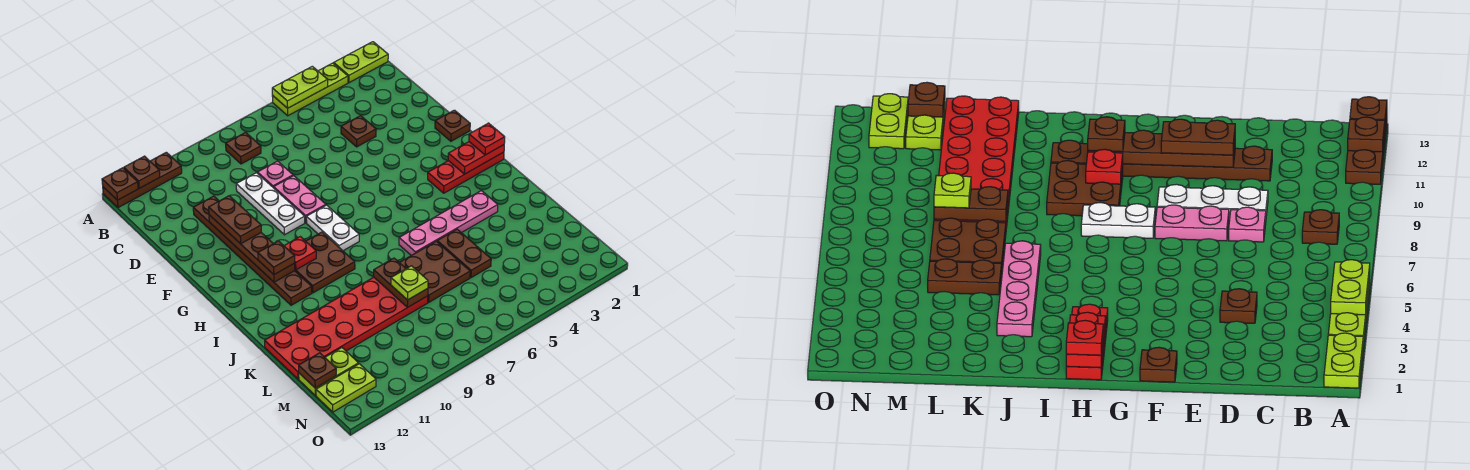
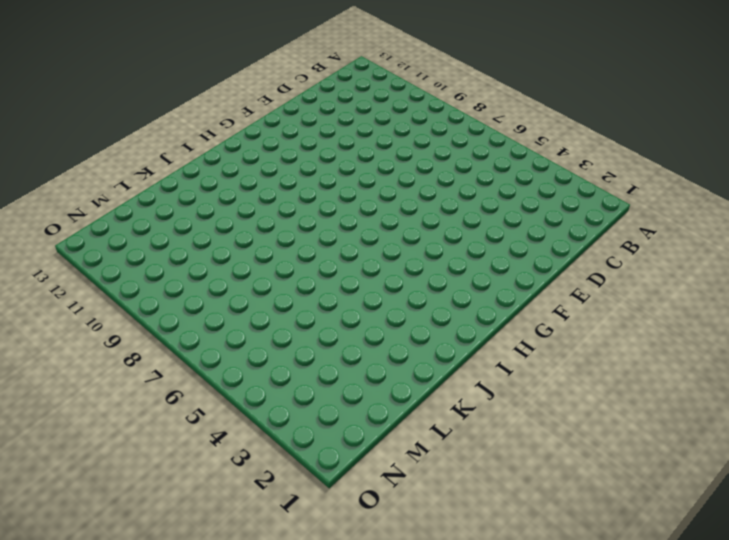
none -> lime 1x2 plate [334,42,388,83]
none -> lime 1x3 plate [272,63,348,116]
none -> brown 1x3 plate [103,152,182,208]
none -> brown 1x1 plate [226,132,261,164]

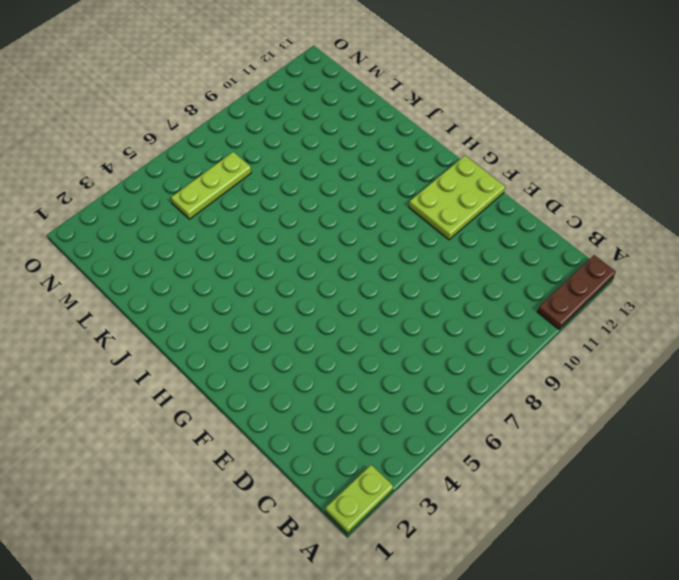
lime 2x3 plate [409,156,505,240] -> brown 1x6 plate [193,196,312,305]
lime 1x3 plate [171,152,251,219] -> lime 1x3 plate moved to [272,63,348,116]
none -> brown 1x1 plate [226,132,261,164]
none -> brown 1x1 plate [341,116,376,147]
none -> pink 1x1 plate [258,161,293,188]
none -> white 1x3 plate [236,173,305,235]

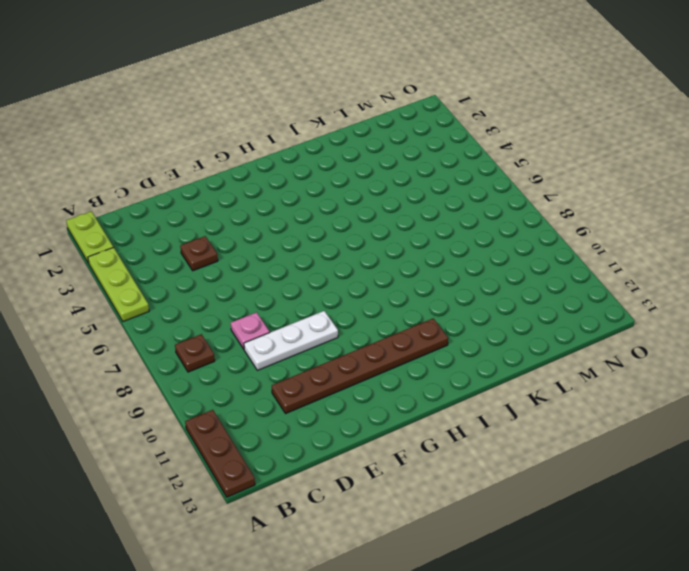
none -> pink 1x2 plate [274,176,326,223]
none -> brown 1x1 plate [435,110,470,141]
none -> white 1x2 plate [306,205,359,251]
none -> red 1x3 plate [428,152,504,193]

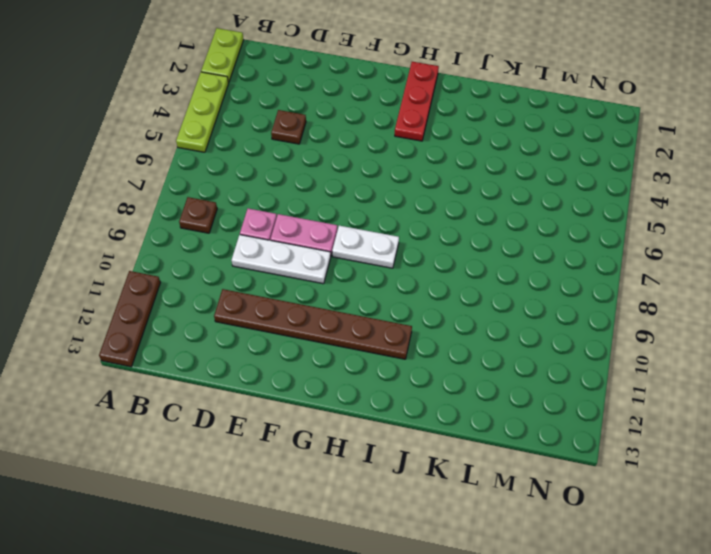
none -> brown 1x1 plate [435,110,470,141]
none -> brown 2x2 plate [295,232,355,293]
none -> pink 1x4 plate [399,191,498,255]
none -> brown 1x2 plate [437,229,491,278]

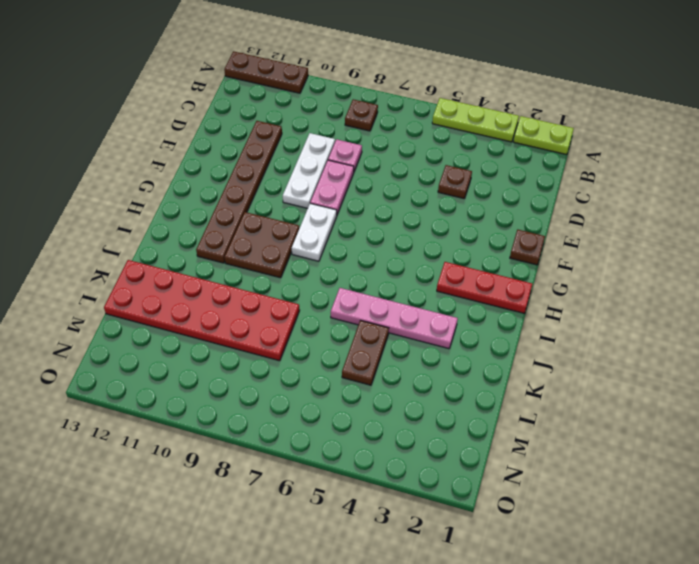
none -> brown 2x2 plate [399,241,470,302]
none -> lime 1x2 plate [299,348,359,395]
none -> lime 1x2 plate [316,364,376,412]
none -> lime 1x2 plate [272,66,328,108]

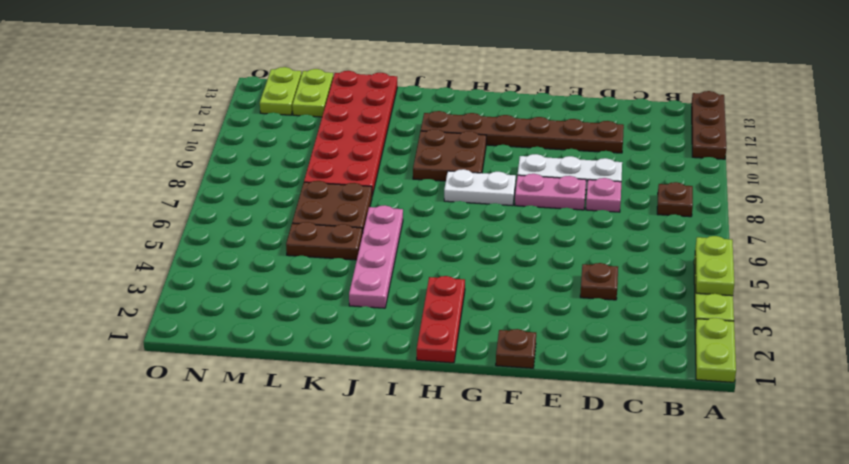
none -> brown 1x1 plate [124,156,160,188]
none -> brown 1x1 plate [102,168,138,200]
none -> brown 1x4 plate [209,215,295,282]
none -> red 1x2 plate [448,142,504,174]

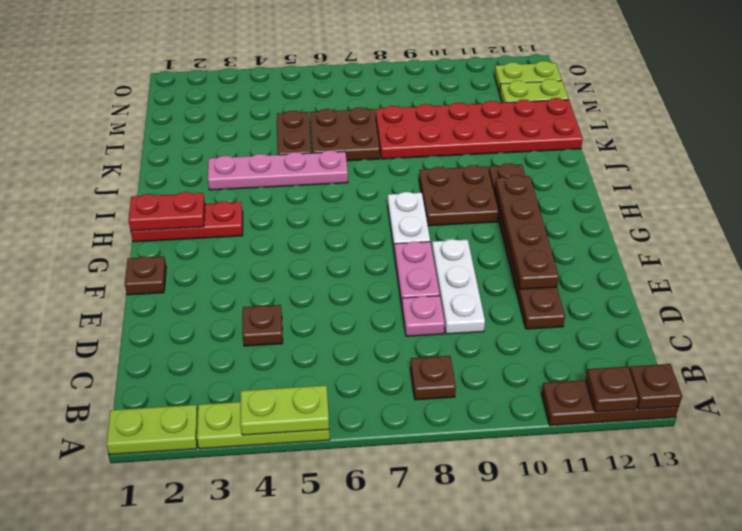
none -> red 1x1 plate [284,237,316,270]
none -> brown 1x2 plate [374,258,428,308]
none -> brown 1x1 plate [299,353,336,388]
none -> brown 1x2 plate [209,196,261,244]

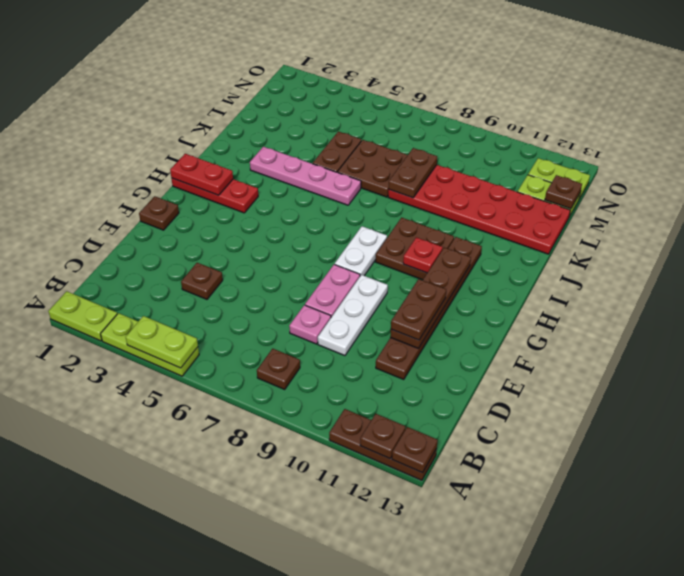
none -> red 1x1 plate [469,123,505,155]
none -> brown 1x1 plate [258,241,295,275]
none -> lime 1x1 plate [391,266,428,300]

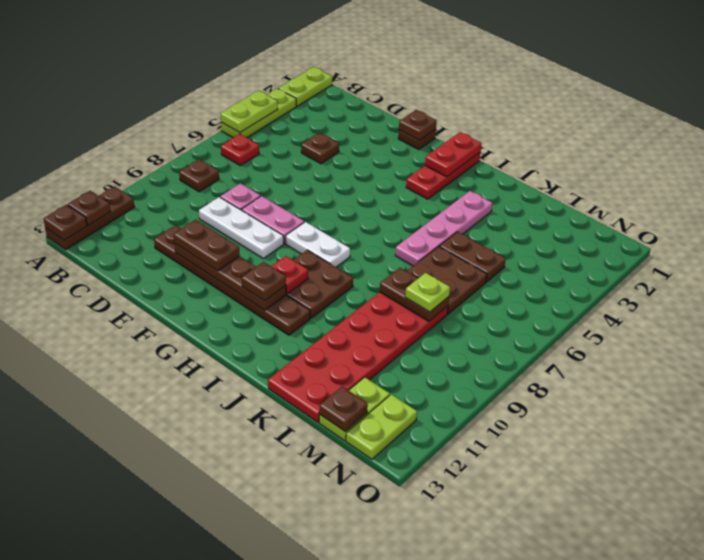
red 1x1 plate [221,134,259,166] -> red 1x1 plate moved to [469,123,505,155]
brown 1x1 plate [399,110,437,141] -> none

